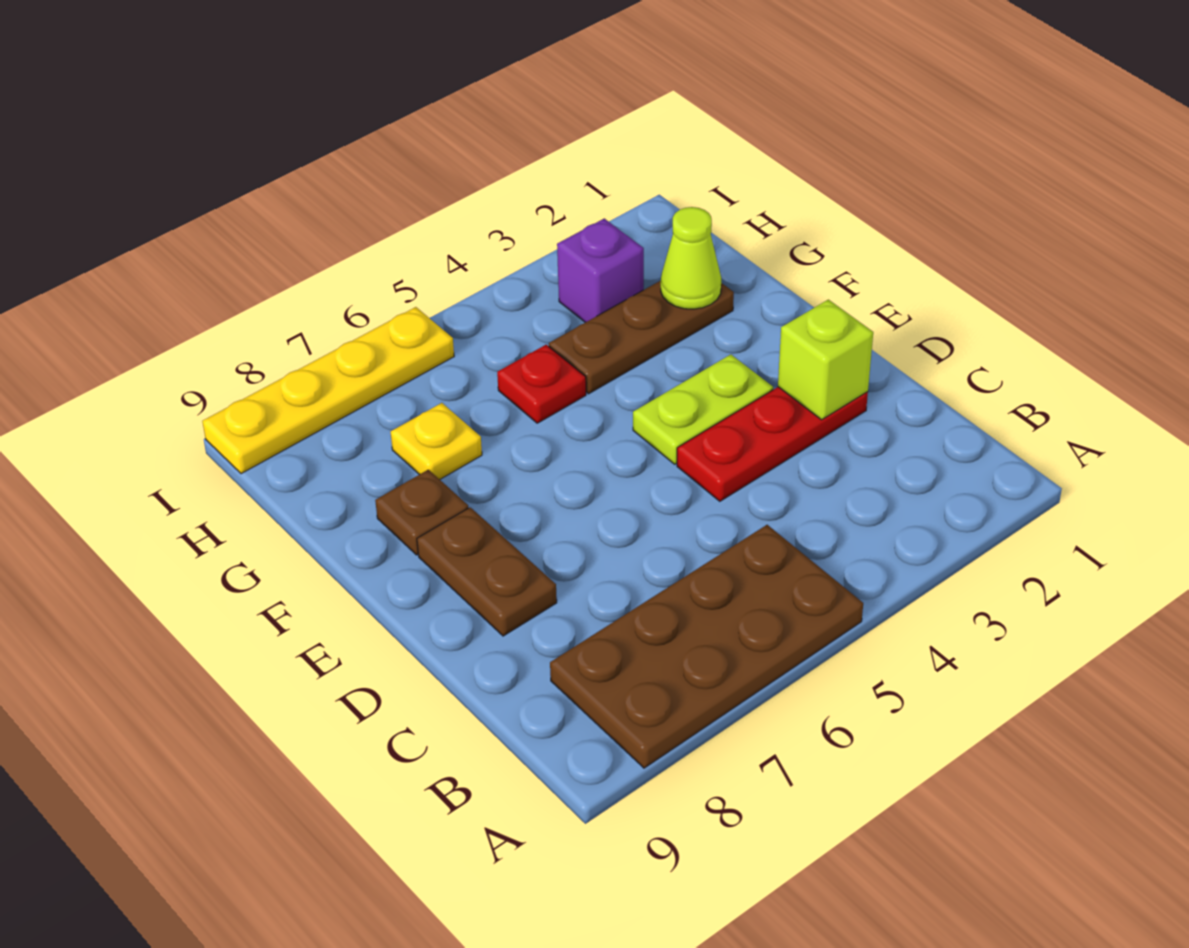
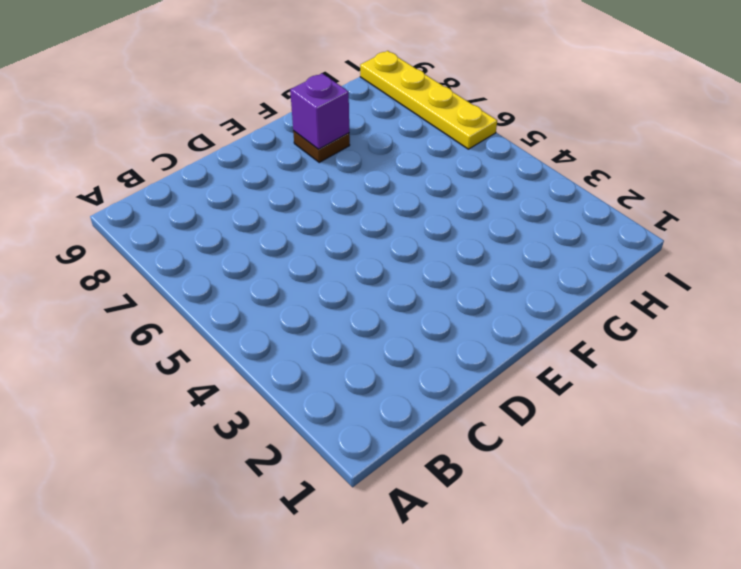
purple 1x1 brick [290,73,349,149] -> purple 1x1 brick moved to [557,218,644,322]
none -> brown 2x4 plate [550,525,863,768]
none -> red 1x3 plate [677,387,868,501]
none -> brown 1x2 plate [417,507,557,636]

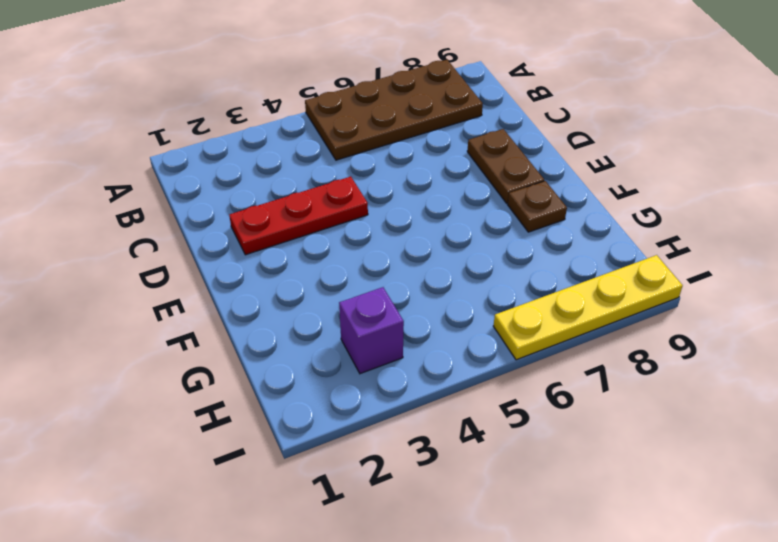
none -> lime 1x2 plate [633,354,773,464]
none -> brown 1x3 plate [549,281,734,394]
none -> red 1x1 plate [497,345,586,423]

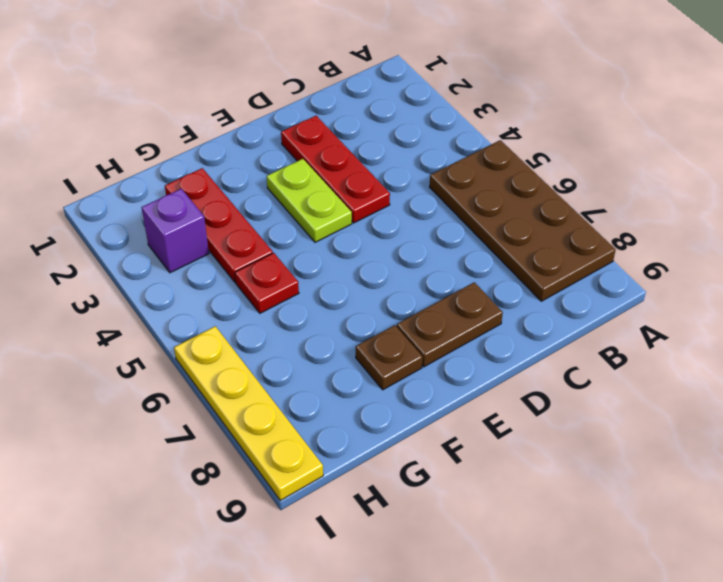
red 1x3 plate [165,168,273,282] -> brown 1x3 plate [549,281,734,394]
none -> yellow 1x1 plate [391,403,482,479]
none -> lime 1x1 brick [778,300,873,420]
none -> lime 1x1 cone [661,207,721,309]

